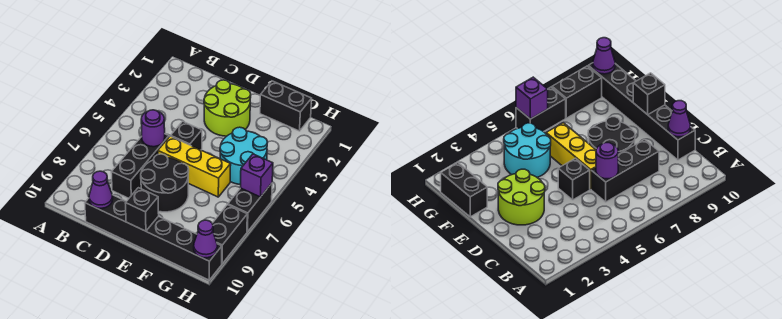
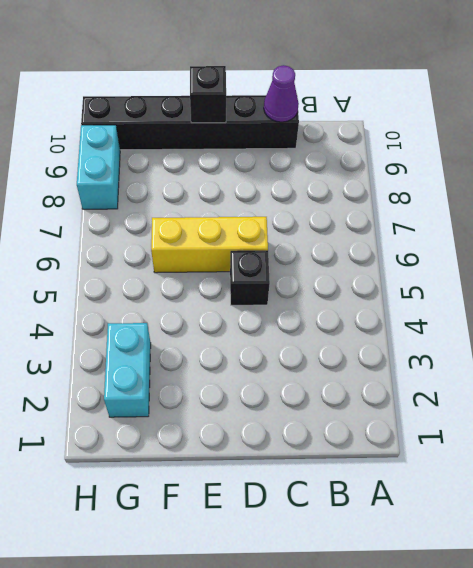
cyan 1x2 brick [104,323,151,417] -> none
cyan 1x2 brick [77,125,120,209] -> black 1x2 brick [212,205,247,264]
none -> black 1x3 brick [111,134,169,198]
none -> lime 2x2 round brick [204,80,251,136]
none -> black 2x2 round brick [141,154,189,212]

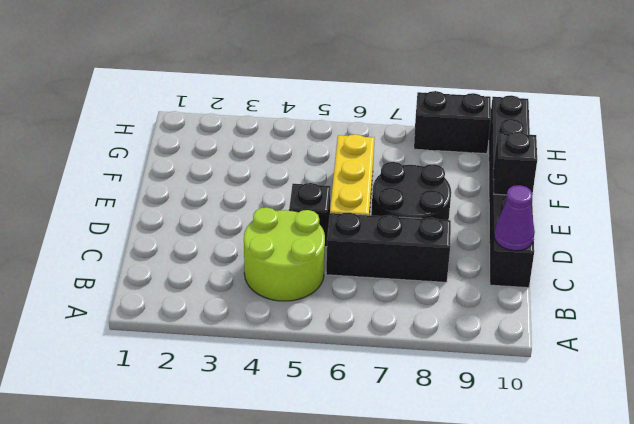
lime 2x2 round brick [244,207,325,301] -> lime 2x2 round brick moved to [204,80,251,136]
none -> black 1x2 brick [260,81,312,131]
none -> cyan 2x2 round brick [220,127,268,185]
none -> black 1x2 brick [228,183,272,232]

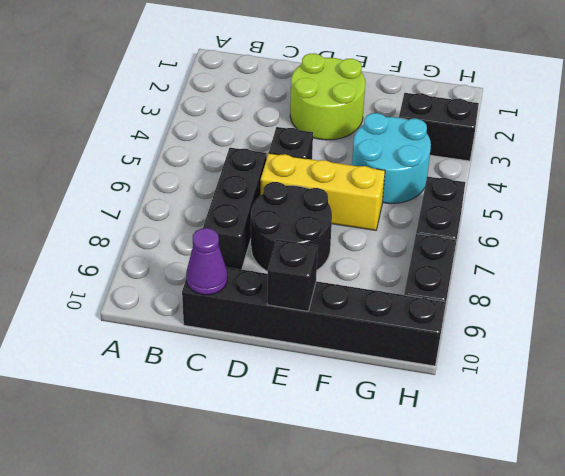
black 1x2 brick [399,93,479,161] -> black 1x2 brick moved to [260,81,312,131]
none -> purple 1x1 round brick [141,110,165,147]
none -> purple 1x1 brick [240,154,273,197]
none -> purple 1x1 cone [194,220,217,258]

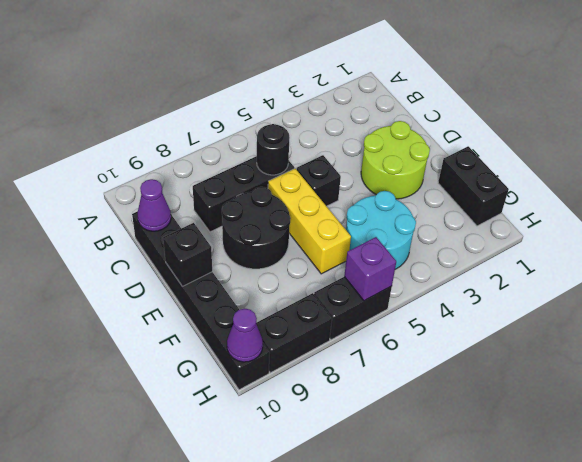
black 1x1 round brick [257,124,290,175] -> purple 1x1 round brick [141,110,165,147]

